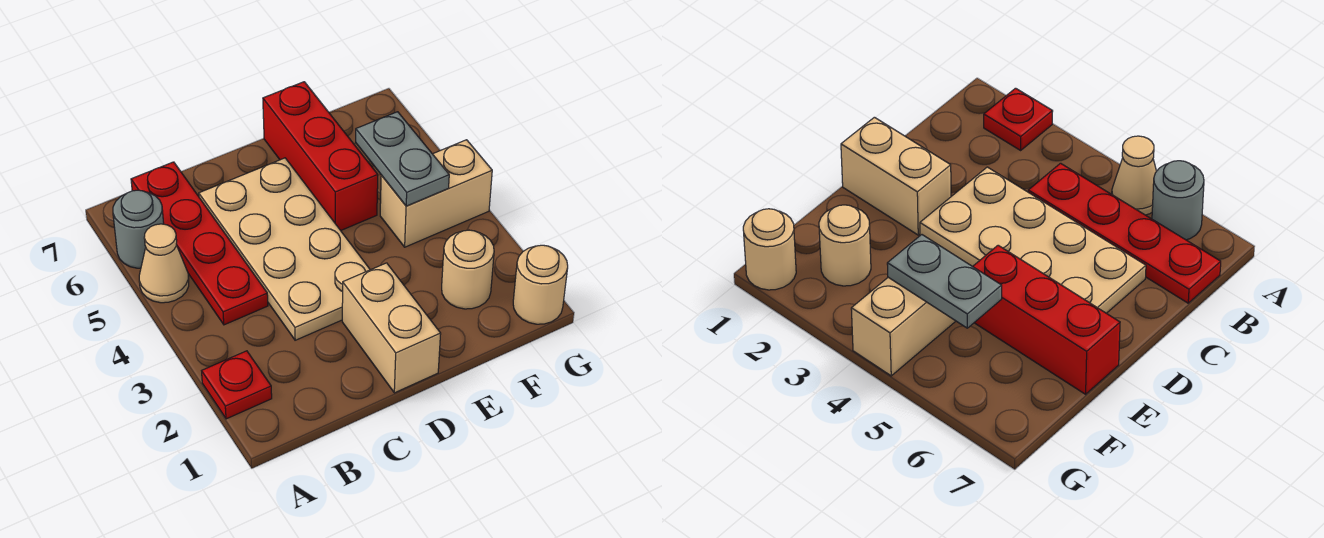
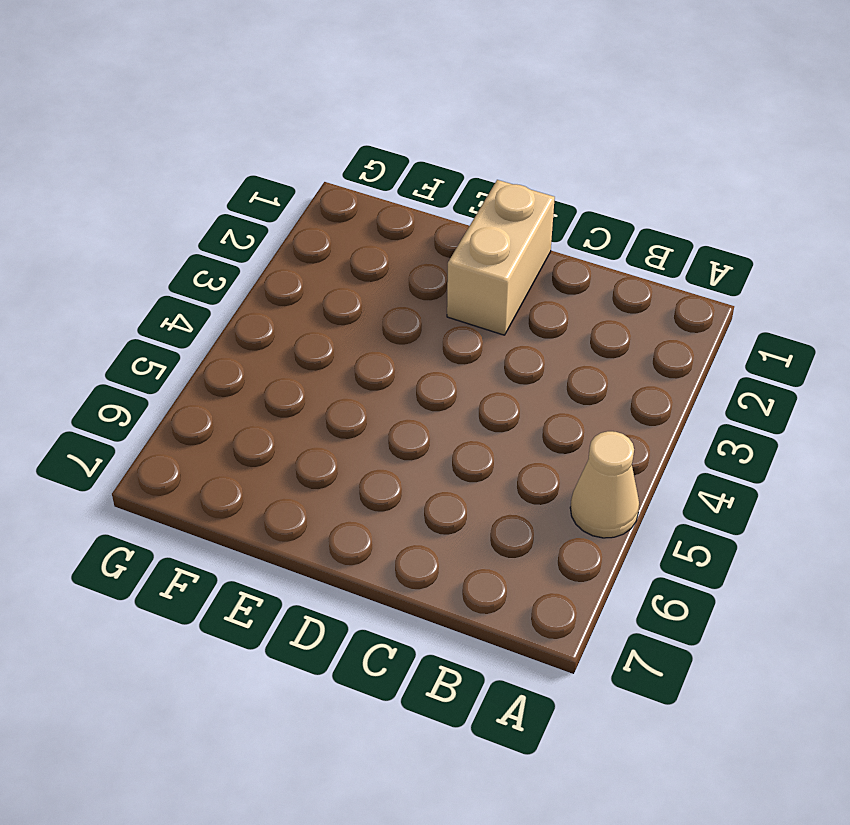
none -> red 1x1 plate [202,351,272,419]
none -> grey 1x1 round brick [113,190,164,268]

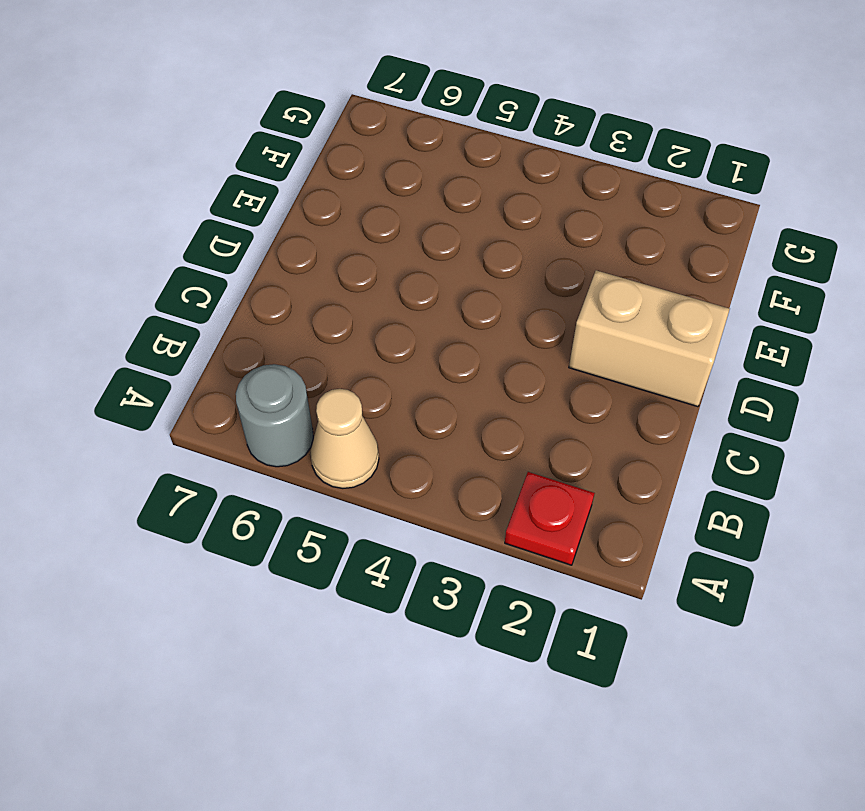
none -> red 1x4 plate [131,162,268,325]
none -> tan 2x4 plate [199,158,370,340]

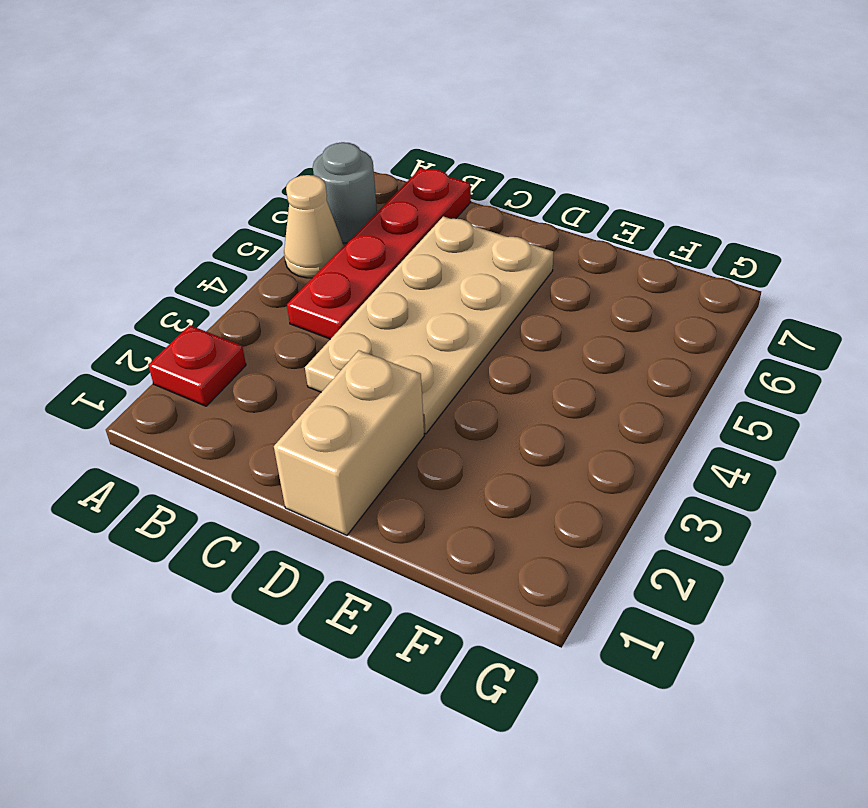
none -> red 1x3 brick [263,82,378,231]
none -> tan 1x1 round brick [442,230,494,309]

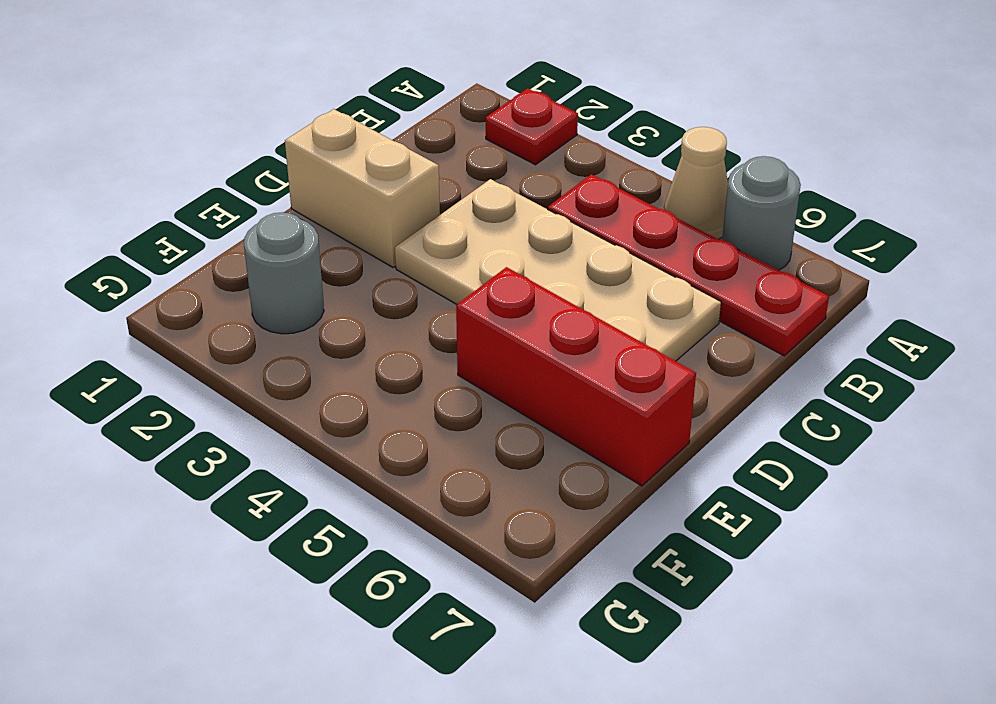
grey 1x1 round brick [244,212,324,334] -> tan 1x1 round brick [442,230,494,309]
none -> tan 1x2 brick [380,140,492,247]
none -> tan 1x1 round brick [513,245,568,324]

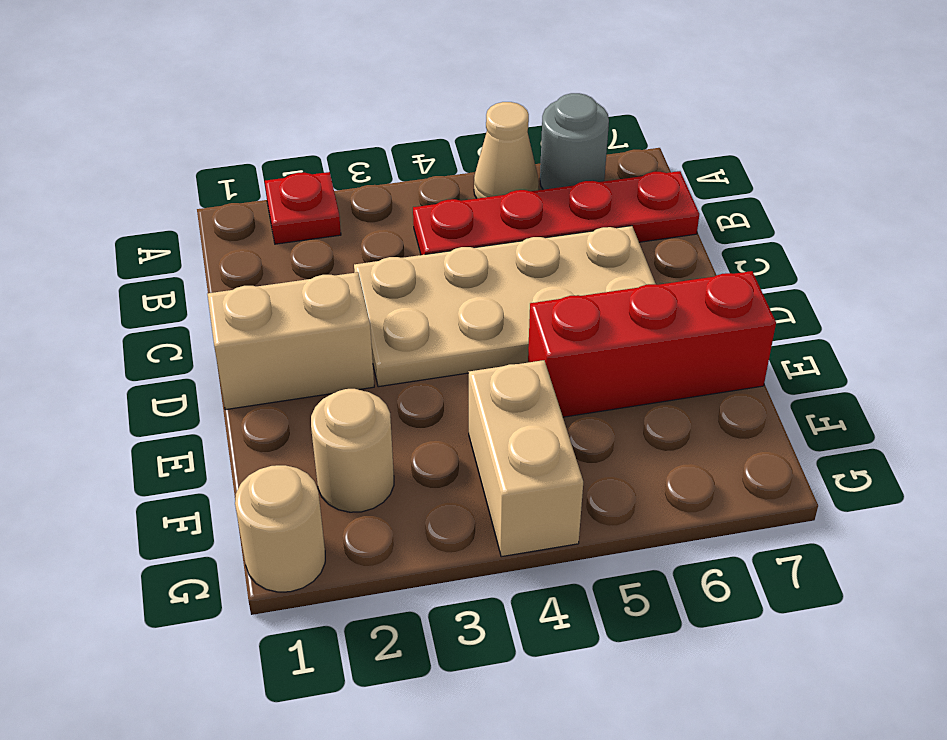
none -> grey 1x2 plate [356,112,449,206]

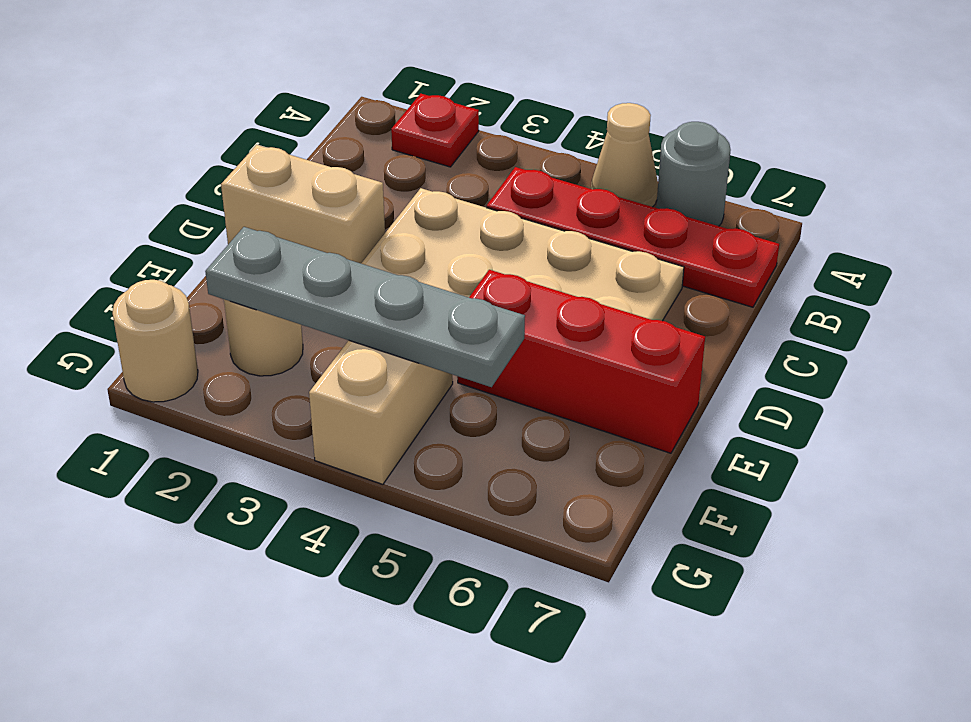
grey 1x4 plate [205,227,525,387] -> grey 1x2 plate [356,112,449,206]

